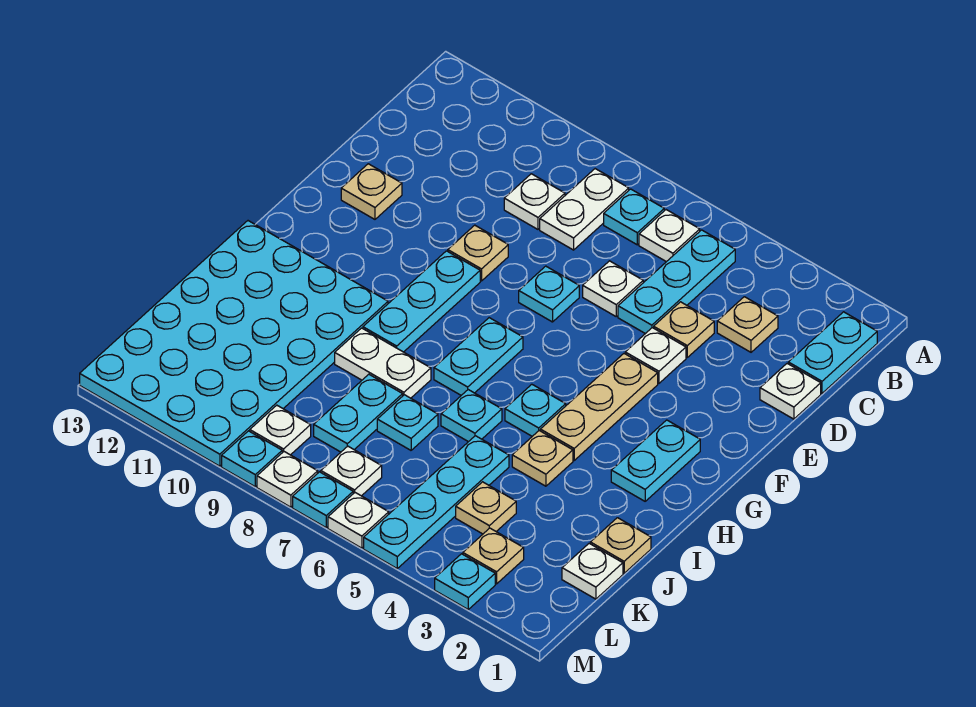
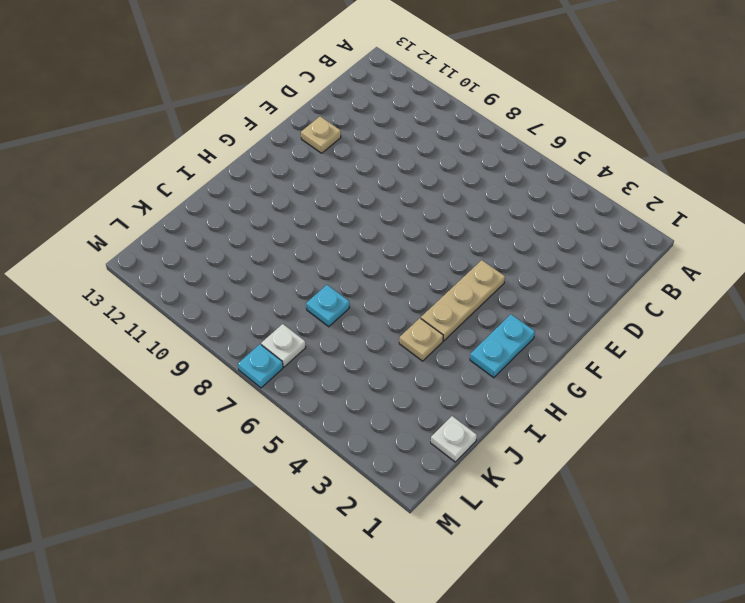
none -> cyan 1x2 plate [788,312,877,393]
none -> cyan 1x3 plate [618,230,735,334]
none -> white 1x1 plate [639,210,700,262]
none -> cyan 1x1 plate [604,189,664,245]

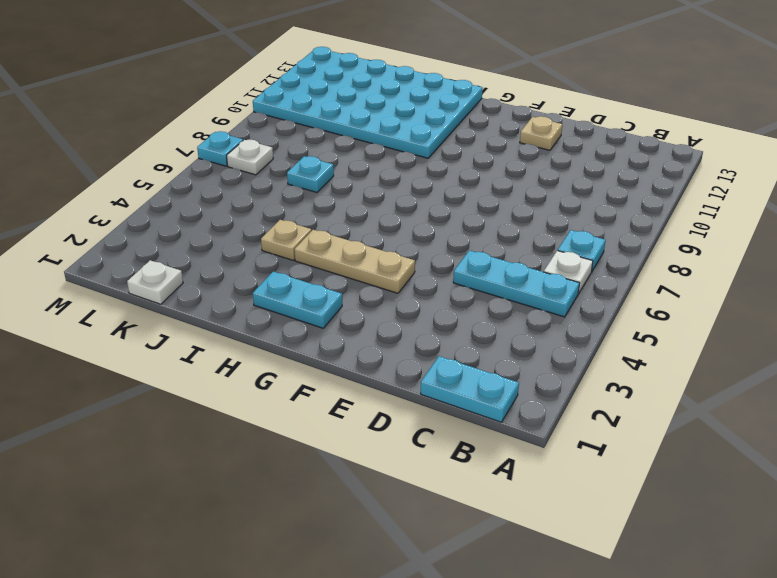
none -> white 1x2 plate [540,169,629,250]
none -> tan 1x1 plate [717,297,778,352]
none -> white 1x1 plate [504,174,565,229]
none -> white 1x1 plate [760,364,821,419]

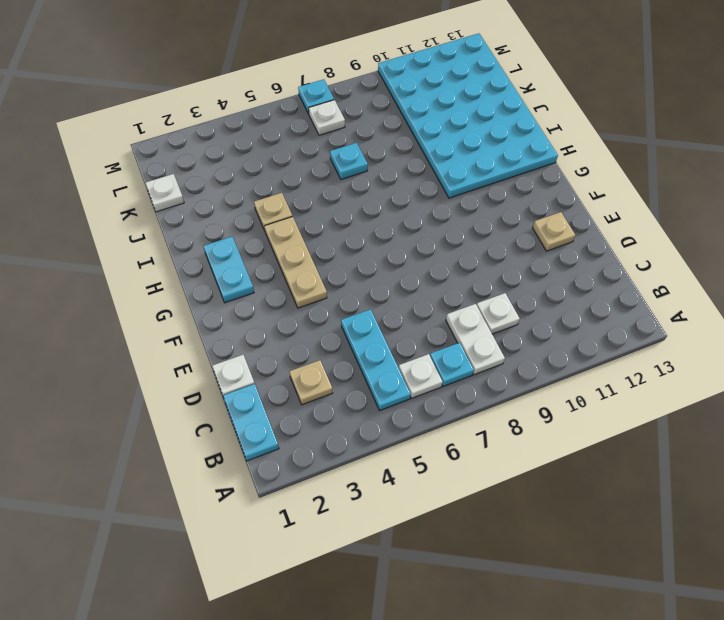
none -> tan 1x1 plate [654,302,714,357]
none -> white 1x1 plate [583,261,643,316]
none -> white 1x1 plate [625,328,686,383]
none -> cyan 1x1 plate [519,266,579,322]

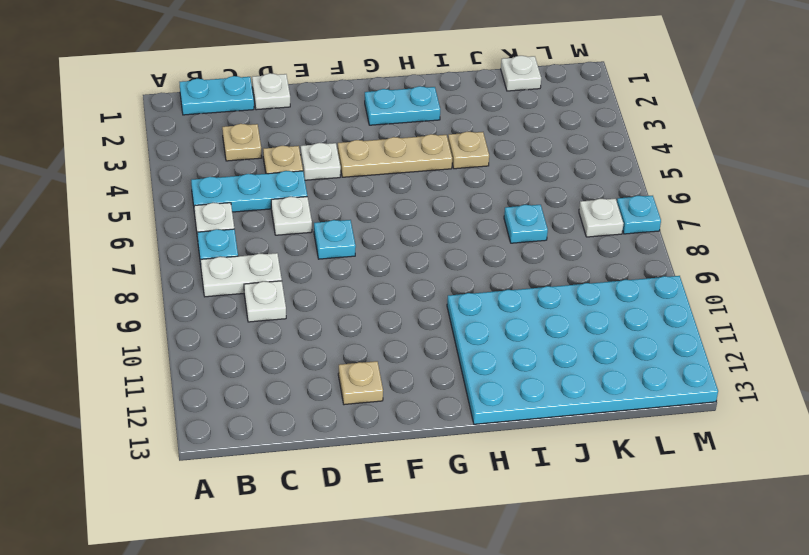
none -> tan 1x1 plate [448,225,508,281]
none -> cyan 1x3 plate [363,251,480,352]
none -> cyan 1x2 plate [434,318,523,395]
none -> cyan 1x1 plate [505,384,566,436]

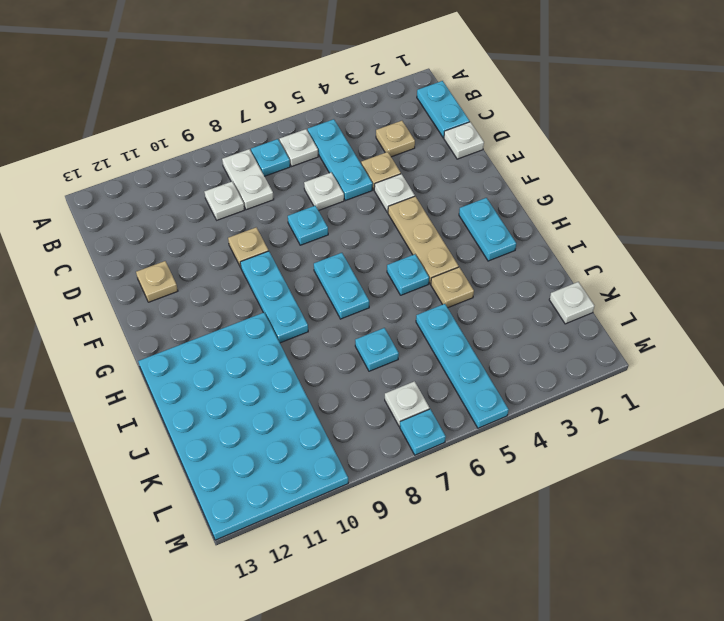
none -> cyan 1x1 plate [441,390,502,442]
none -> white 1x2 plate [335,328,431,398]
none -> tan 1x1 plate [590,518,651,573]
none -> cyan 1x2 plate [314,374,403,452]

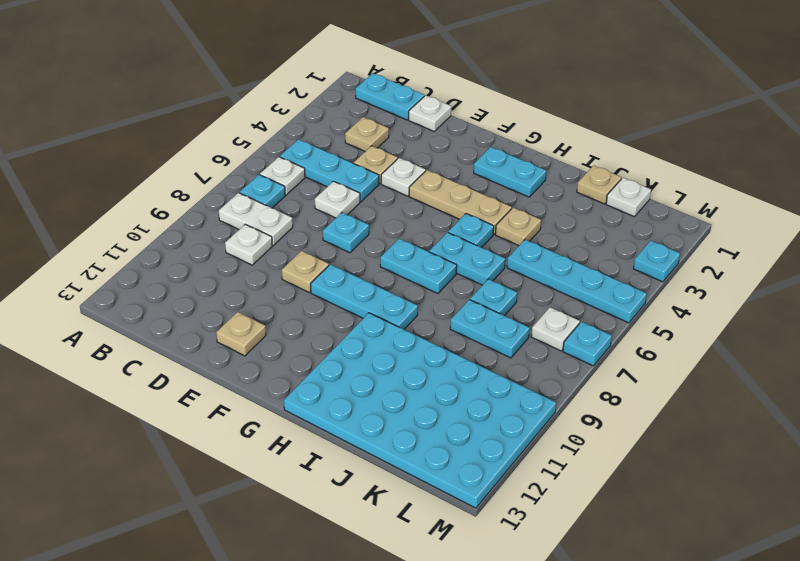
cyan 1x2 plate [429,232,505,285] -> cyan 1x1 plate [441,390,502,442]
none -> white 1x2 plate [335,328,431,398]
none -> tan 1x1 plate [456,482,516,534]
none -> tan 1x1 plate [463,528,524,584]
none -> white 1x1 plate [250,405,311,455]

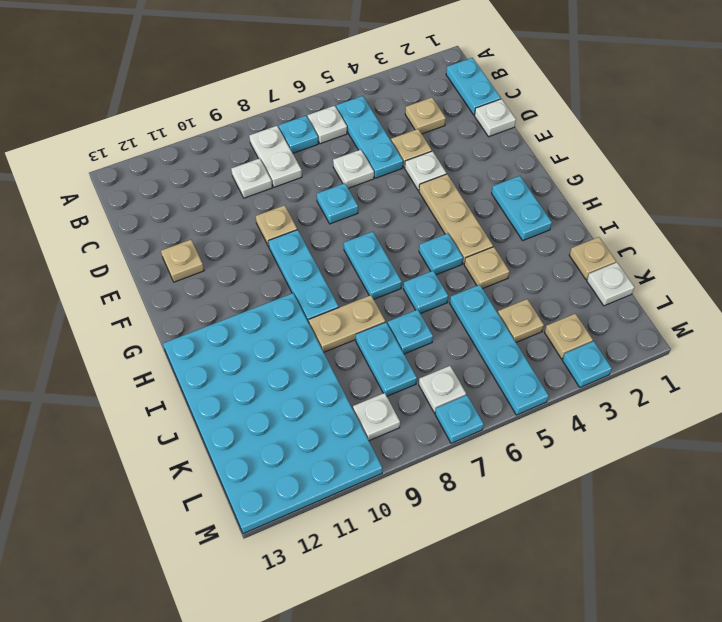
tan 1x2 plate [309,295,385,352] -> white 1x2 plate [335,328,431,398]
none -> white 1x1 plate [328,493,389,548]
none -> white 1x1 plate [257,452,318,507]
none -> cyan 1x1 plate [222,431,282,486]

